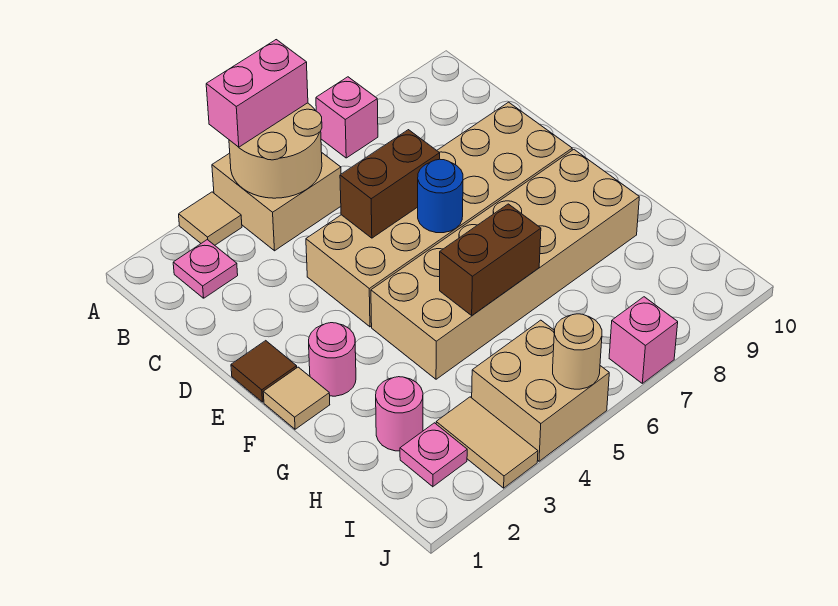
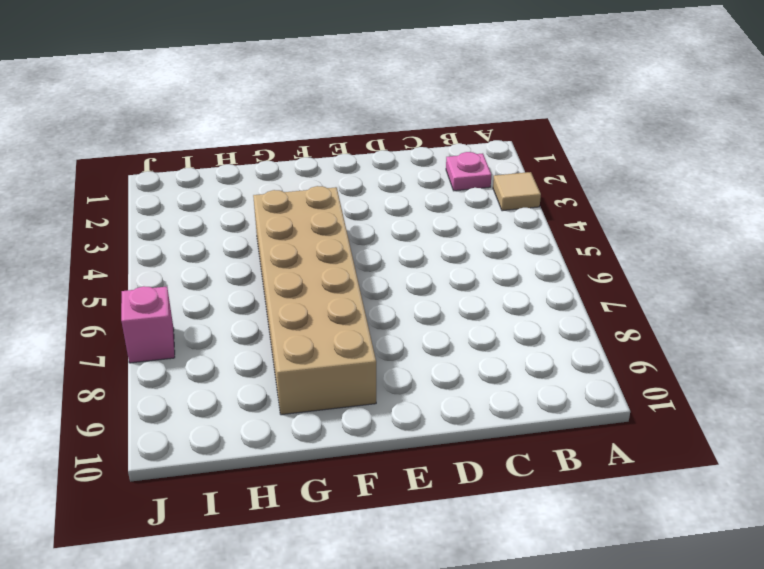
none -> tan 2x2 brick [212,153,341,251]
none -> pink 1x1 brick [316,77,378,158]
none -> tan 2x6 brick [306,102,572,327]

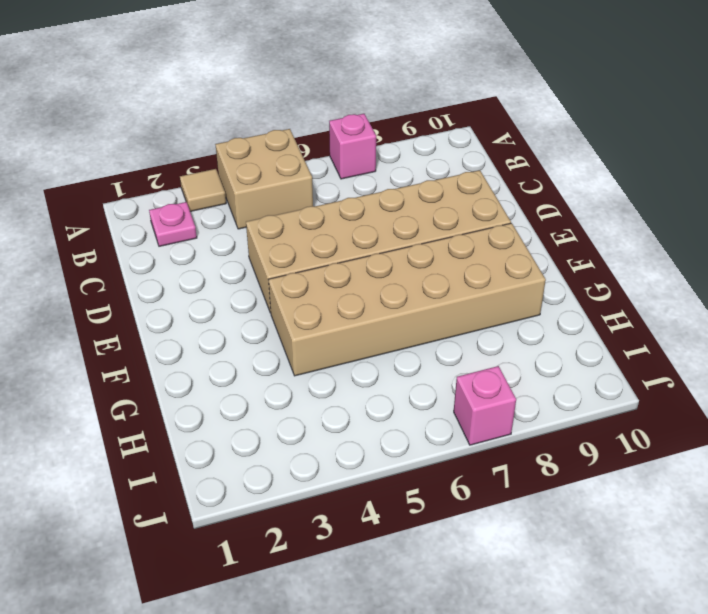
none -> brown 1x1 tile [231,341,297,402]
none -> tan 1x1 tile [263,367,330,429]
none -> pink 1x1 round brick [309,323,356,396]

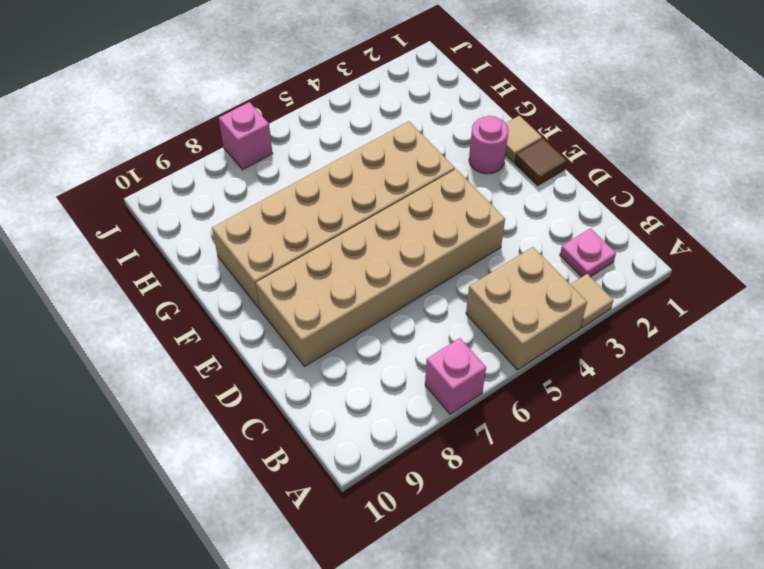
none -> pink 1x1 round brick [376,377,423,451]
none -> pink 1x1 plate [400,423,467,487]
none -> tan 1x2 tile [436,397,538,488]

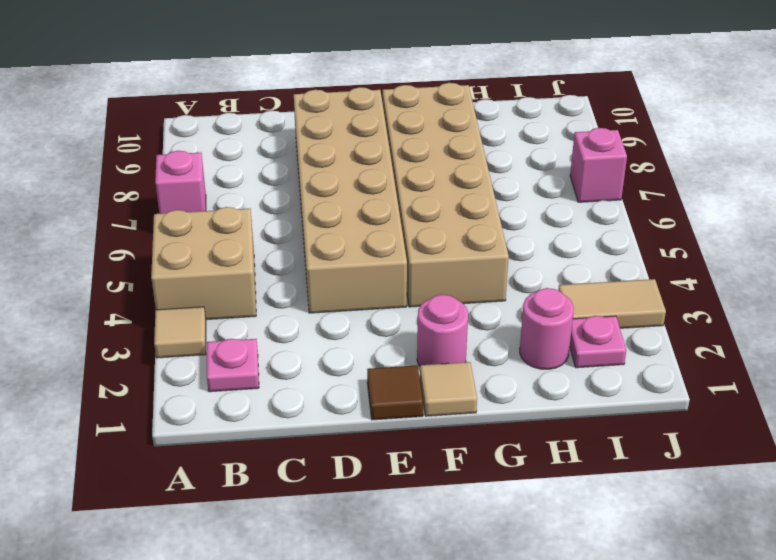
none -> tan 2x2 brick [472,320,609,461]
none -> tan 2x2 round brick [229,103,322,198]
none -> brown 1x2 brick [340,130,440,238]

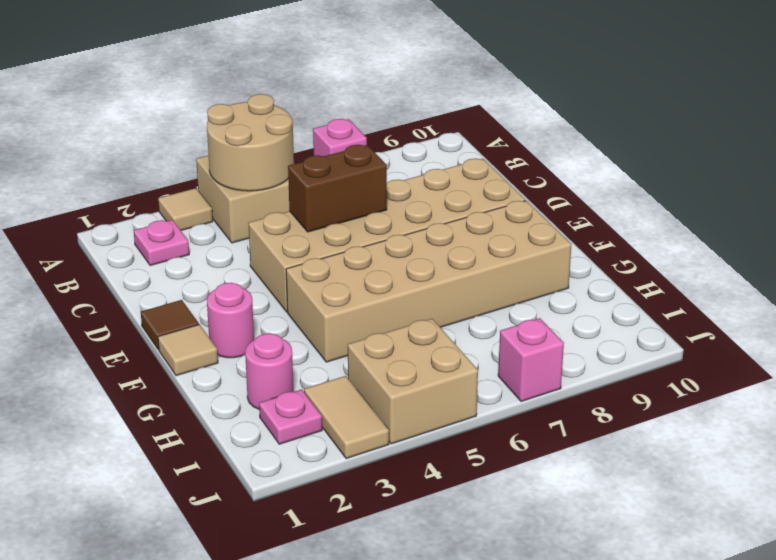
none -> blue 1x1 round brick [418,159,463,233]
none -> brown 1x2 brick [440,204,541,315]
none -> tan 1x1 round brick [553,314,602,389]

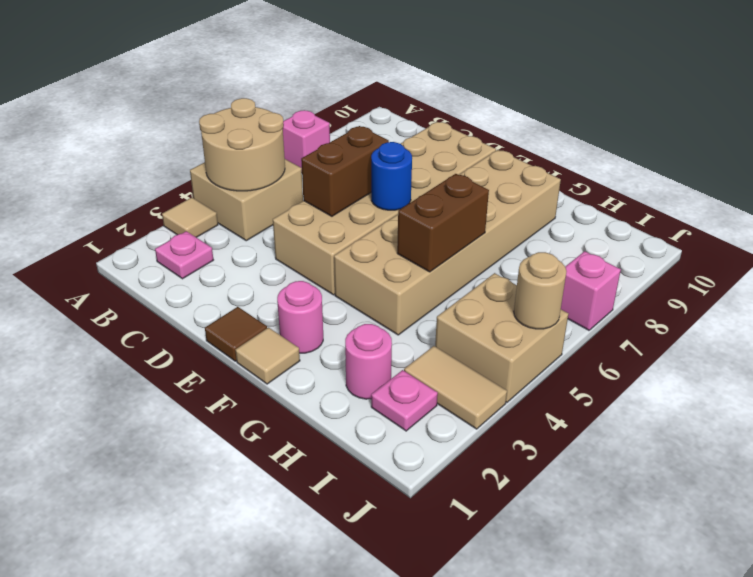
none -> pink 1x2 brick [206,40,308,147]

